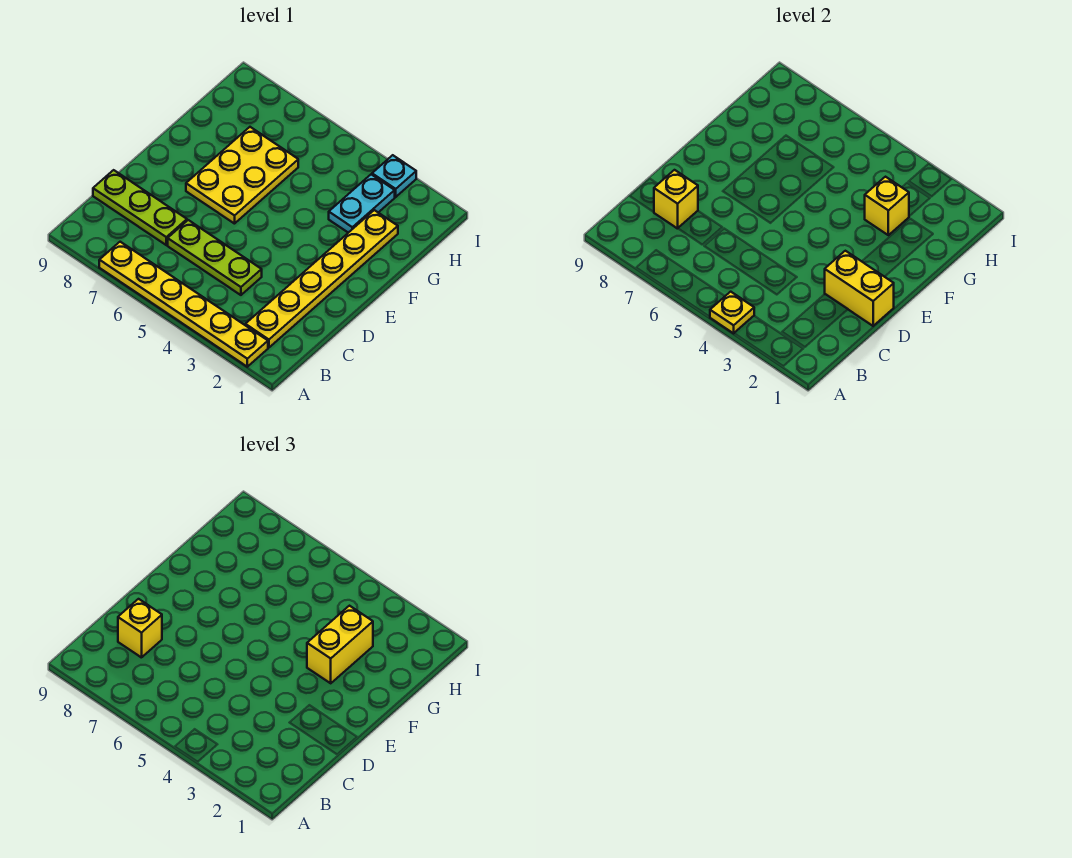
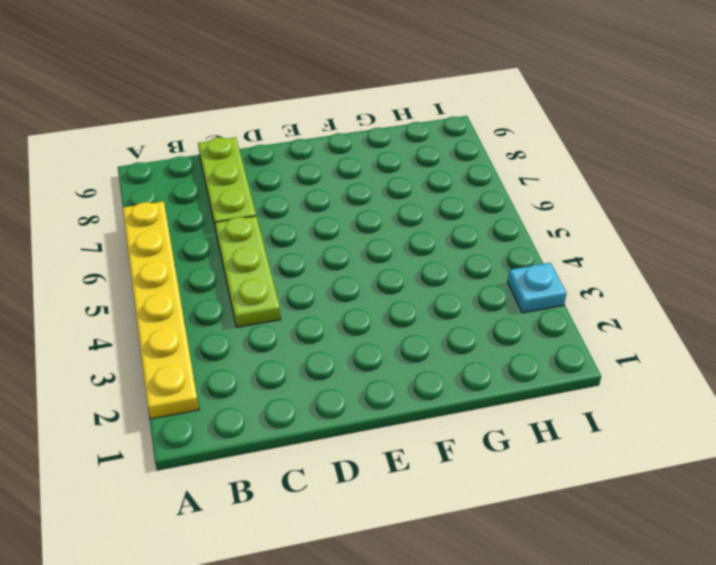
none -> yellow 1x6 plate [245,210,398,348]
none -> yellow 2x3 plate [186,127,298,224]
none -> cyan 1x2 plate [329,174,395,233]

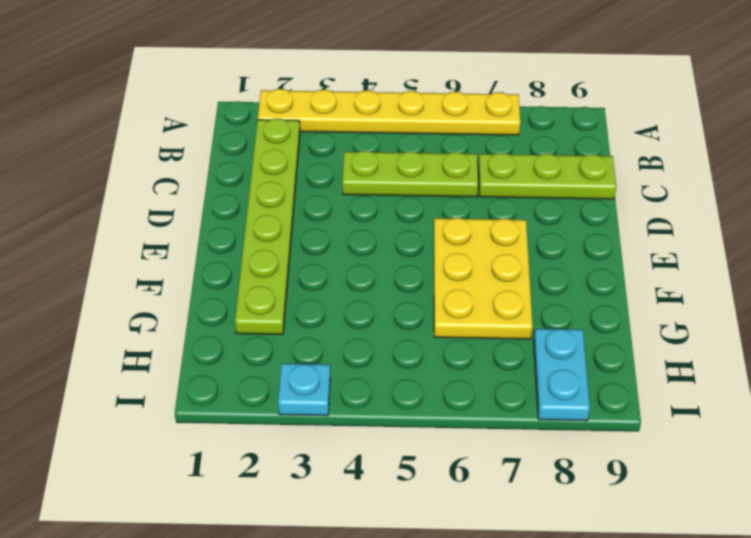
lime 1x6 plate [235,118,300,335] -> yellow 1x6 plate [245,210,398,348]
cyan 1x2 plate [534,329,590,421] -> cyan 1x2 plate moved to [329,174,395,233]
none -> yellow 1x1 plate [710,292,754,333]
none -> yellow 1x1 brick [654,170,698,229]
none -> yellow 1x2 brick [825,251,894,326]

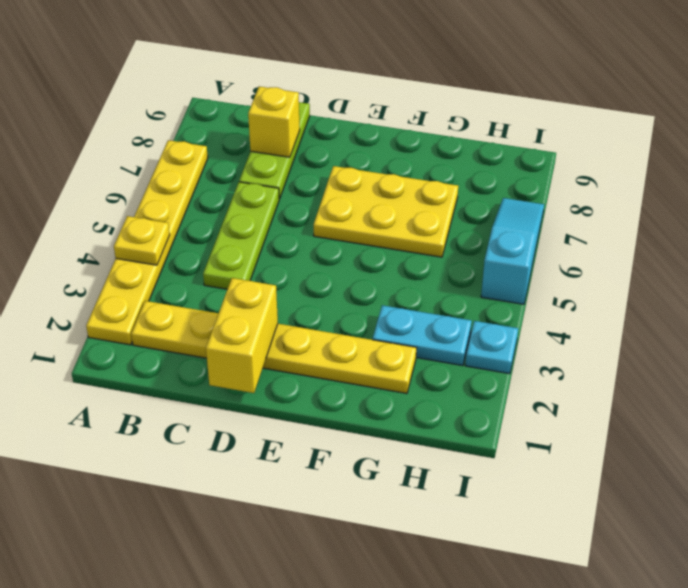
cyan 1x3 slope [481,198,544,304] -> none
none -> yellow 1x1 brick [865,177,909,235]
none -> yellow 1x1 brick [118,599,162,658]
none -> yellow 1x2 brick [307,606,373,683]

